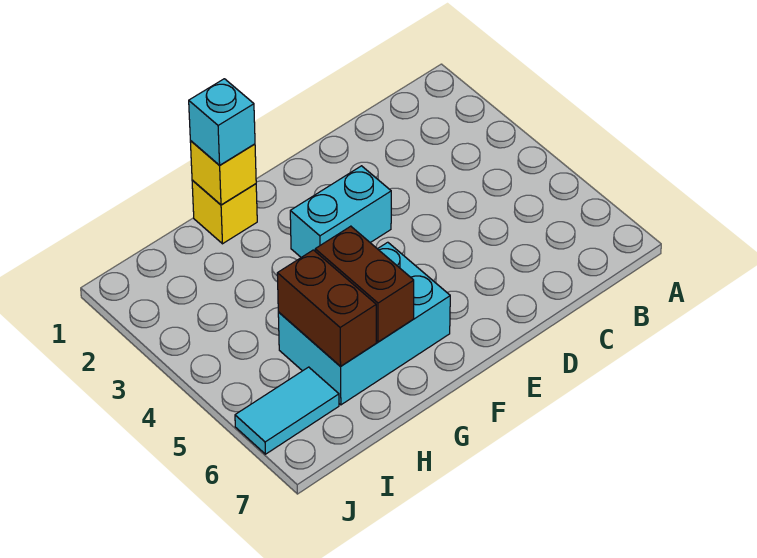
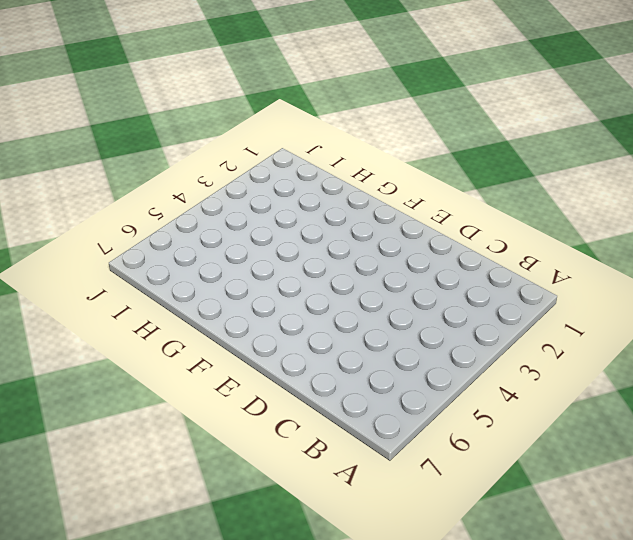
none -> cyan 1x2 brick [290,166,391,257]
none -> cyan 2x3 brick [278,242,450,405]

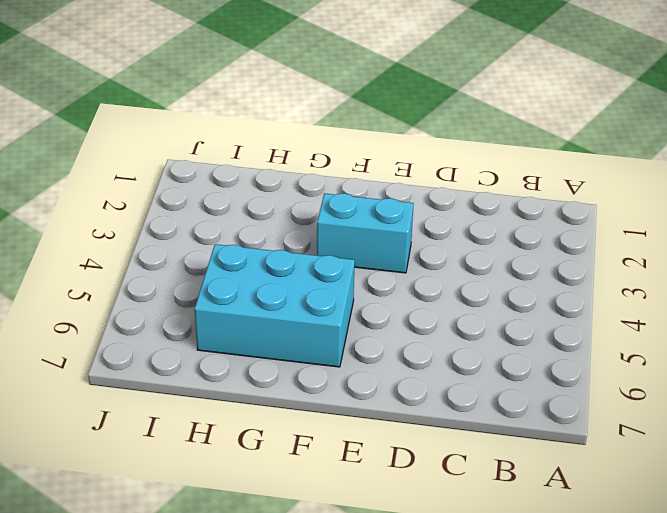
none -> yellow 1x1 brick [192,180,257,244]
none -> cyan 1x2 tile [235,367,339,454]

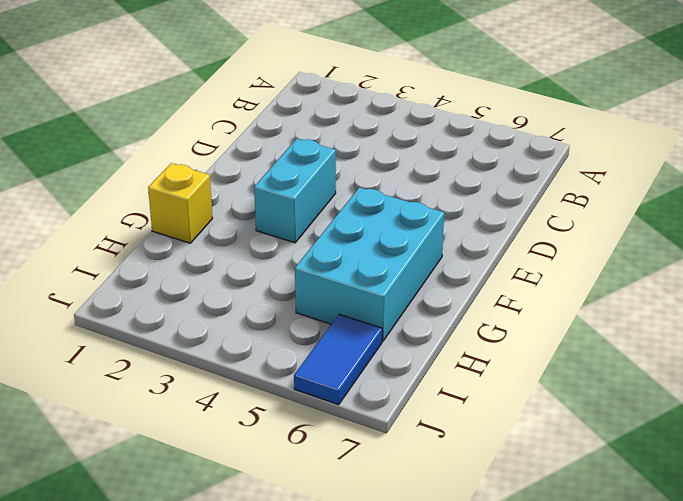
blue 1x2 tile [294,314,382,405] -> cyan 1x2 tile [235,367,339,454]
none -> yellow 1x1 brick [190,141,256,205]
none -> brown 1x2 brick [315,226,414,342]

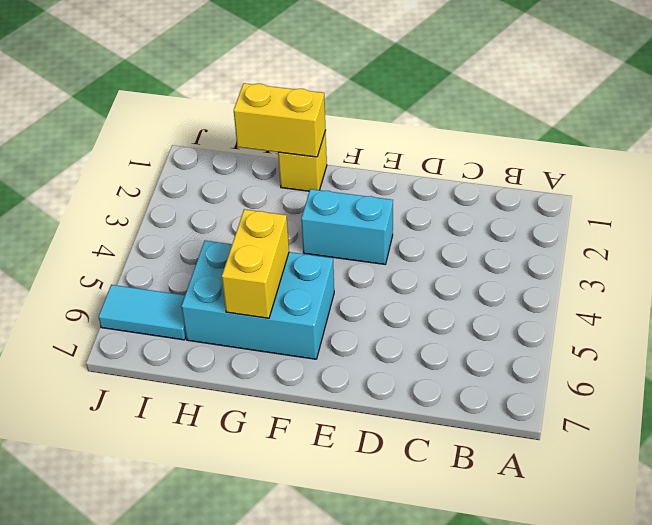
yellow 1x2 brick [234,83,326,157] -> yellow 1x1 brick [190,141,256,205]
yellow 1x2 brick [222,209,289,318] -> brown 1x2 brick [315,226,414,342]
none -> brown 1x2 brick [277,250,376,367]
none -> cyan 1x1 brick [189,79,255,165]

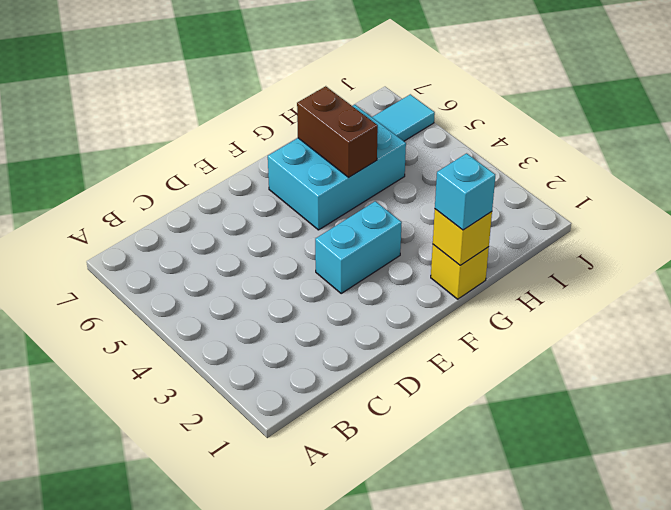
none -> brown 1x2 brick [277,250,376,367]

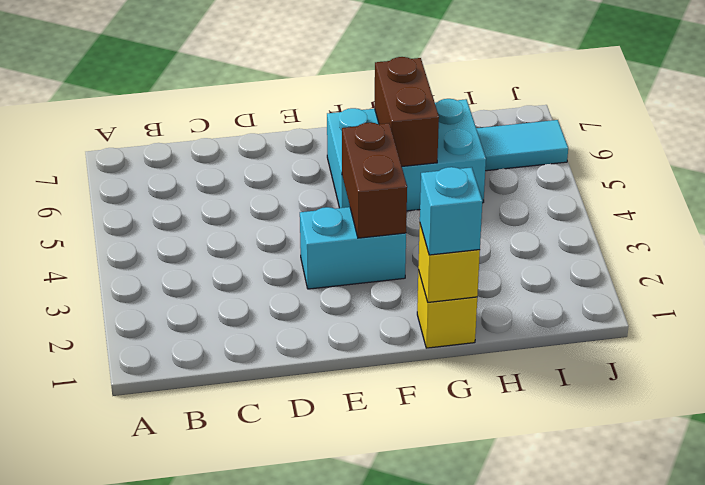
brown 1x2 brick [342,123,407,238] -> brown 1x2 brick moved to [277,250,376,367]

